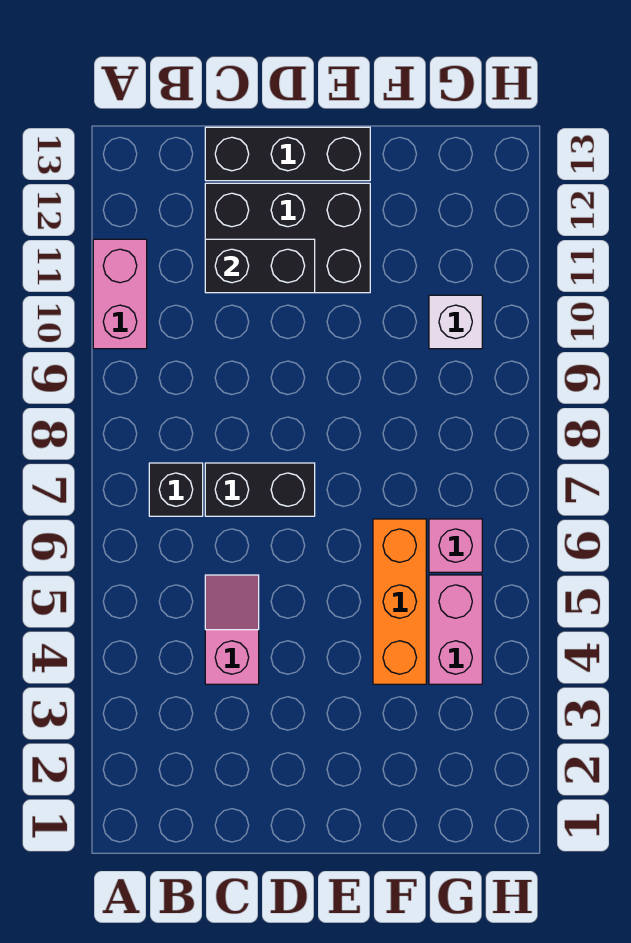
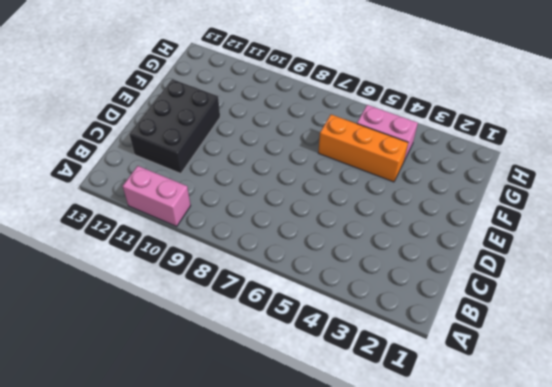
none -> black 1x1 brick [149,463,203,516]
none -> pink 1x2 slope [205,575,259,684]

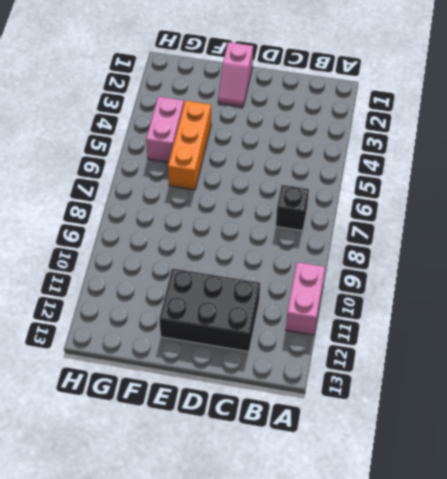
pink 1x2 slope [218,42,253,107] -> pink 1x2 slope moved to [205,575,259,684]
none -> black 1x2 brick [205,463,315,516]
none -> black 1x3 brick [205,127,370,181]

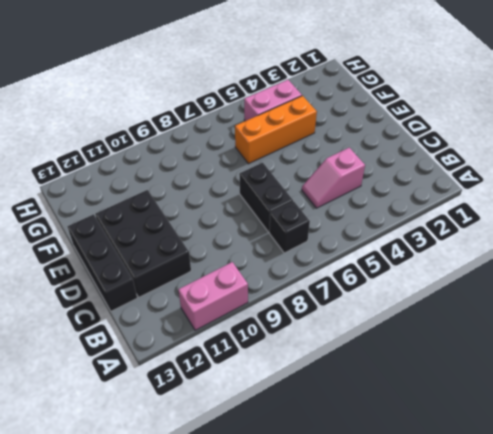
none -> pink 1x1 brick [429,519,482,572]
none -> white 1x1 brick [429,295,482,349]

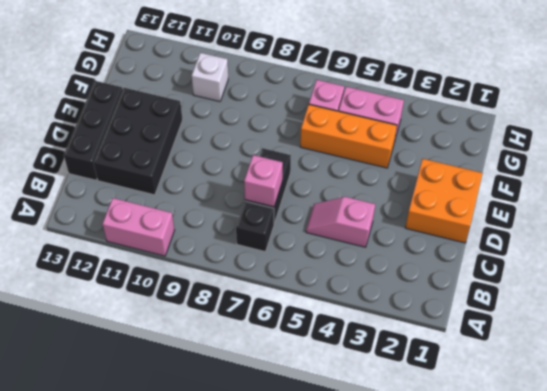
pink 1x1 brick [244,155,283,207] -> none
orange 2x2 brick [405,159,483,243] -> none
none -> black 1x2 brick [205,239,315,293]

